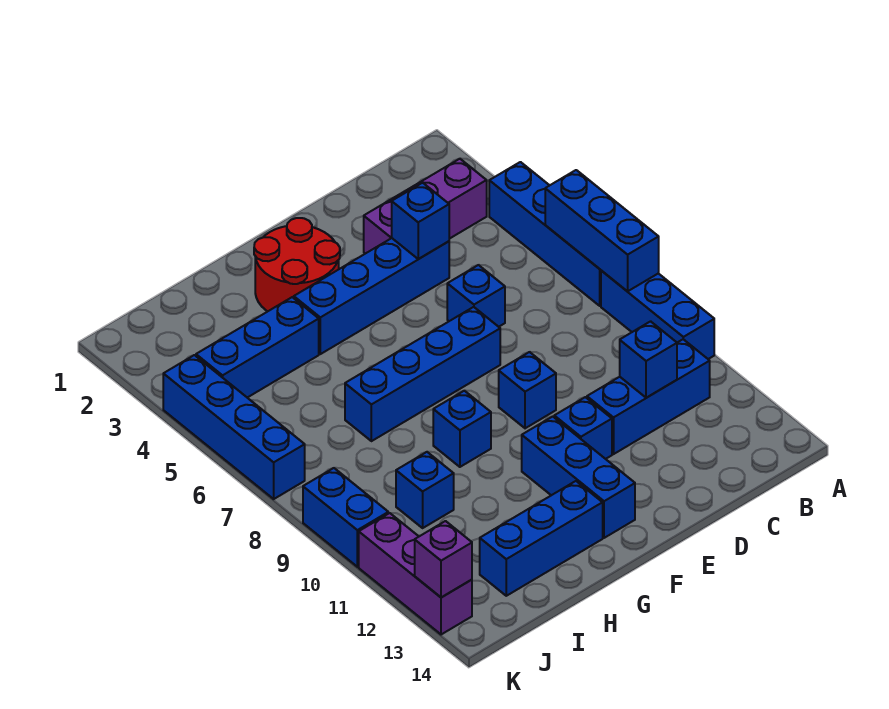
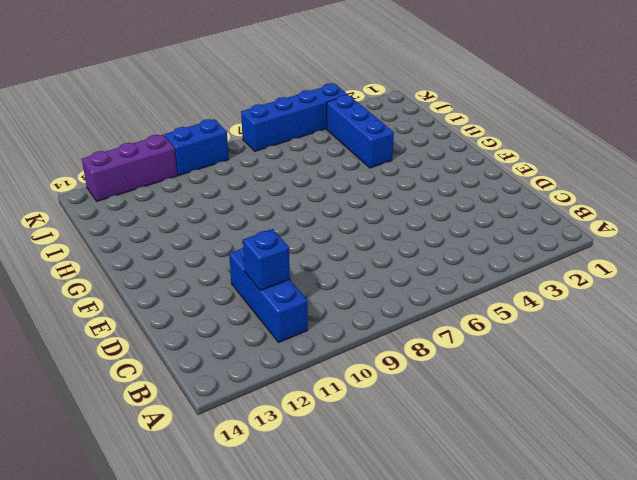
none -> blue 1x4 brick [489,162,601,306]
none -> blue 1x3 brick [601,270,714,359]
none -> purple 1x3 brick [364,159,487,254]

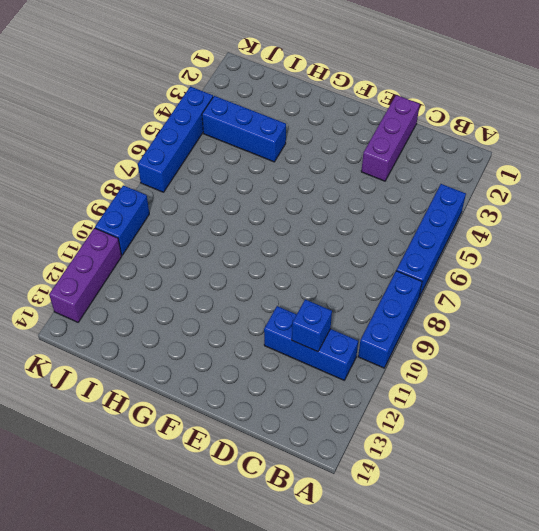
purple 1x3 brick [361,95,420,181] -> purple 1x3 brick turned to [364,159,487,254]
none -> blue 1x4 brick [294,238,449,354]
none -> blue 1x1 brick [447,265,505,327]
none -> blue 1x4 brick [345,307,500,441]

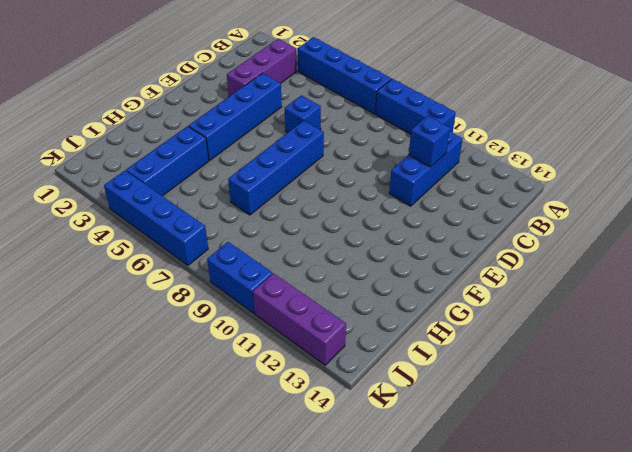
none -> blue 1x1 brick [499,352,556,428]
none -> blue 1x1 brick [554,397,612,459]
none -> red 2x2 round brick [254,218,340,311]

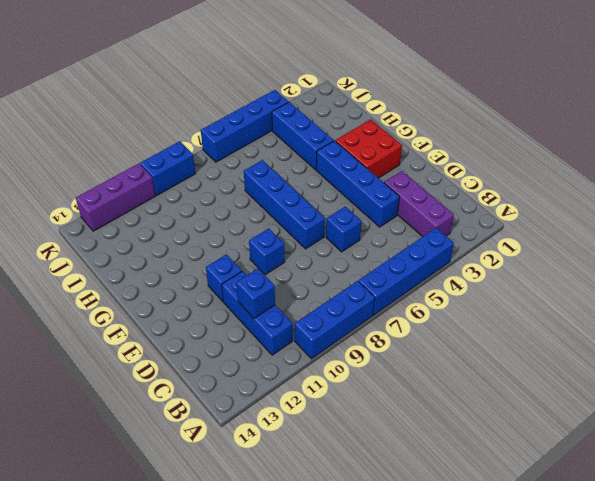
red 2x2 brick [335,119,402,178] -> red 2x2 round brick [254,218,340,311]
none -> blue 1x3 brick [522,416,635,538]
none -> blue 1x1 brick [433,391,491,467]
none -> blue 1x3 brick [480,481,603,596]

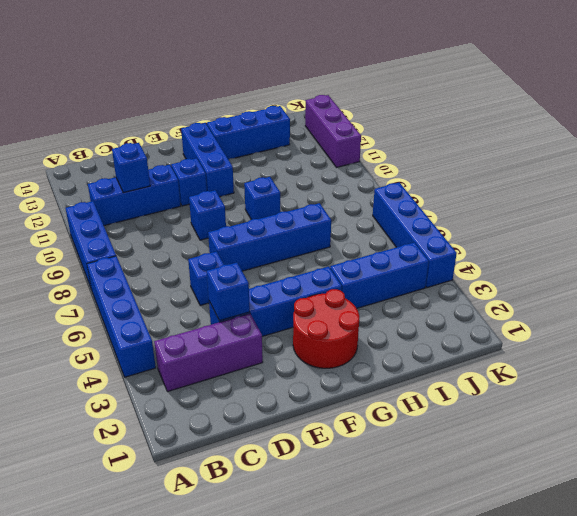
none -> blue 1x1 brick [396,452,454,528]
none -> blue 1x2 brick [303,468,389,567]
none -> blue 1x3 brick [545,170,659,291]

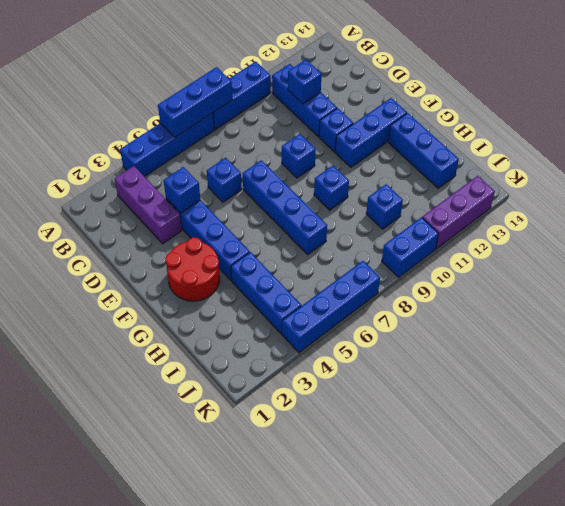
none -> purple 1x1 brick [415,521,472,597]

